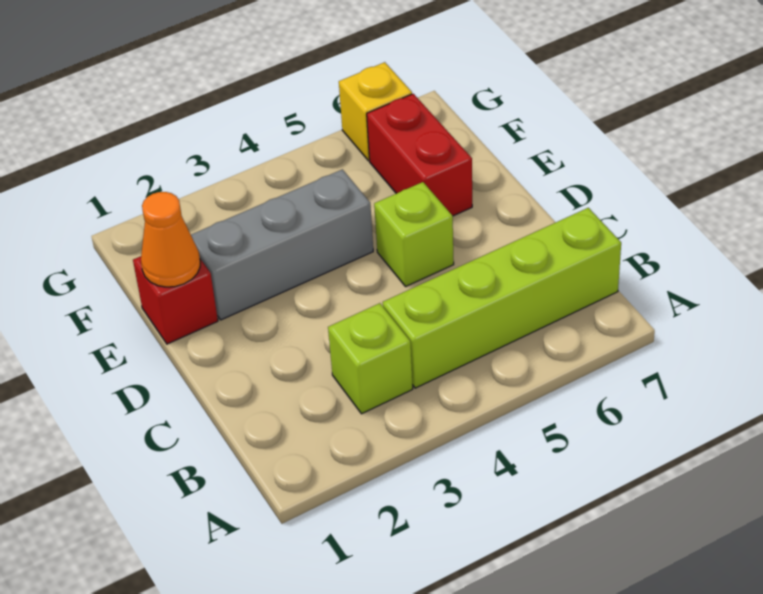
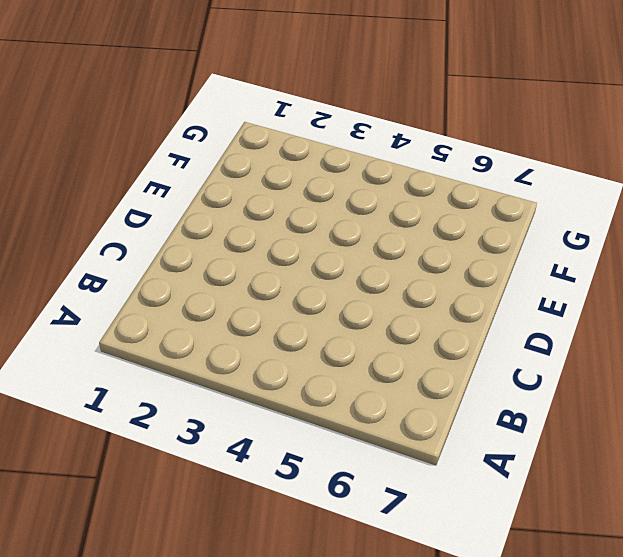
none -> lime 1x1 brick [328,303,413,414]
none -> lime 1x4 brick [383,208,621,388]

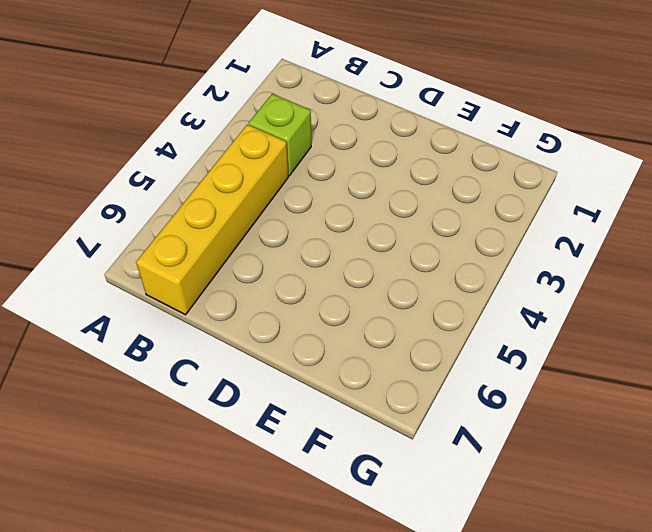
yellow 1x4 brick [136,124,288,315] -> lime 1x4 brick [383,208,621,388]
none -> lime 1x1 brick [374,182,454,286]
none -> red 1x1 brick [133,256,218,344]

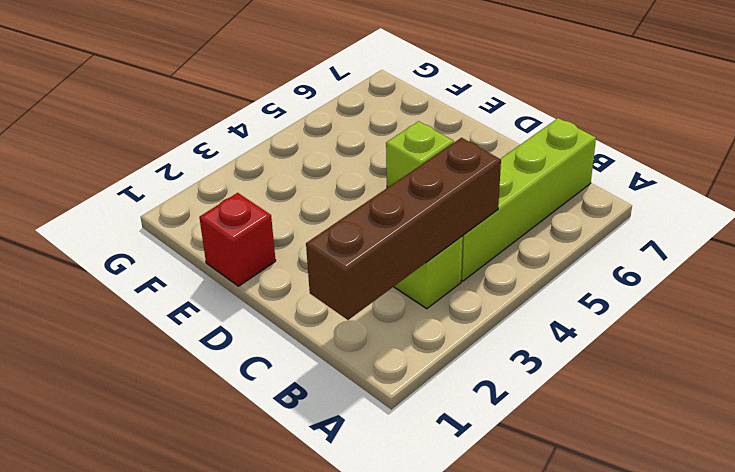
brown 1x4 brick [306,138,501,320] -> none
none -> grey 1x3 brick [191,169,373,320]
none -> red 1x2 brick [367,94,472,216]

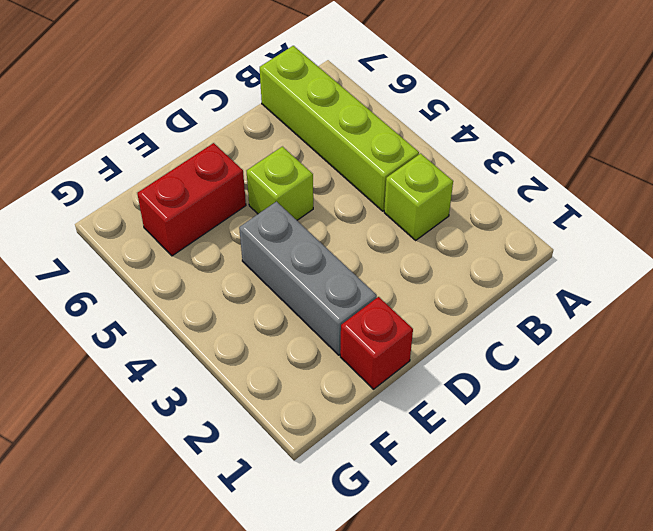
none -> yellow 1x1 brick [339,62,412,161]
none -> orange 1x1 cone [141,192,200,287]

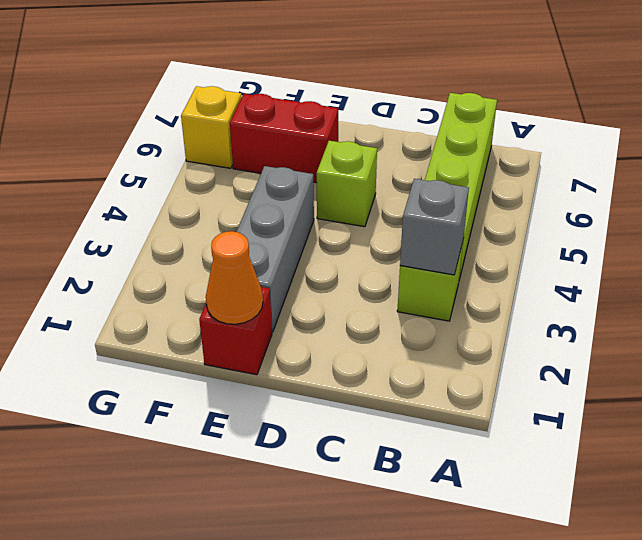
grey 1x1 brick [400,179,469,275] -> none

